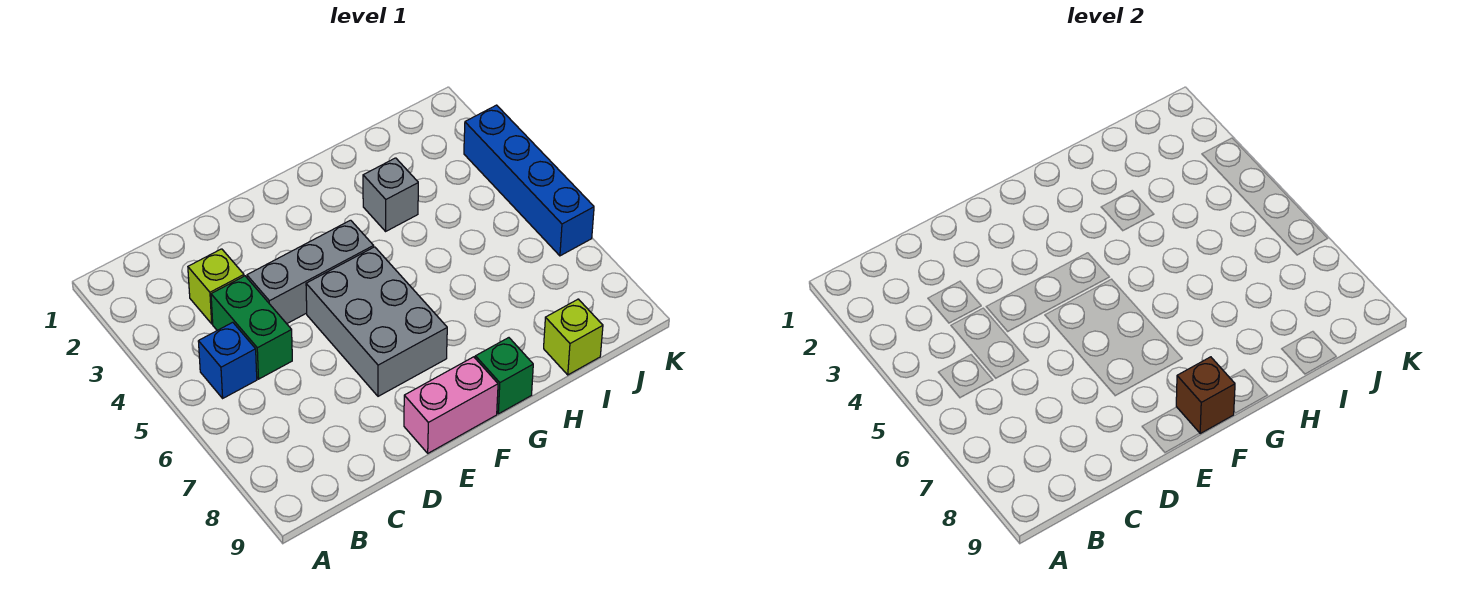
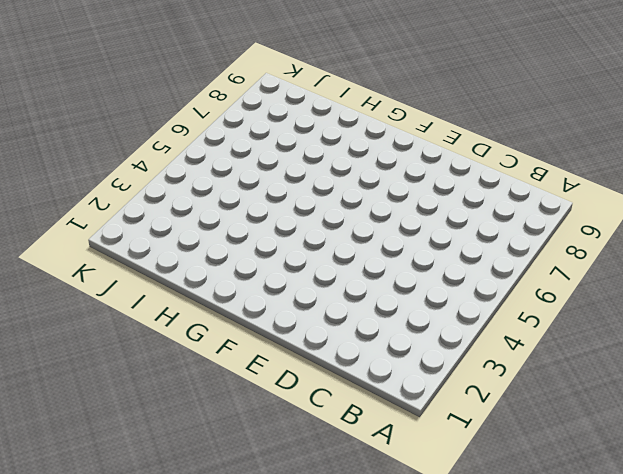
none -> blue 1x1 brick [198,322,257,398]
none -> lime 1x1 brick [188,249,244,324]

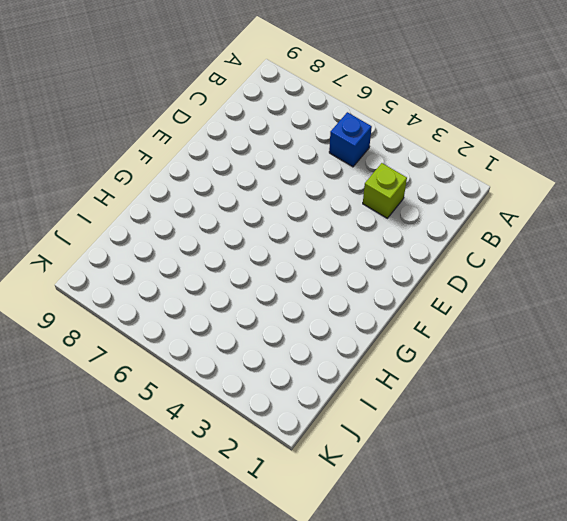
none -> green 1x2 brick [211,276,292,379]
none -> grey 1x3 brick [247,220,374,324]

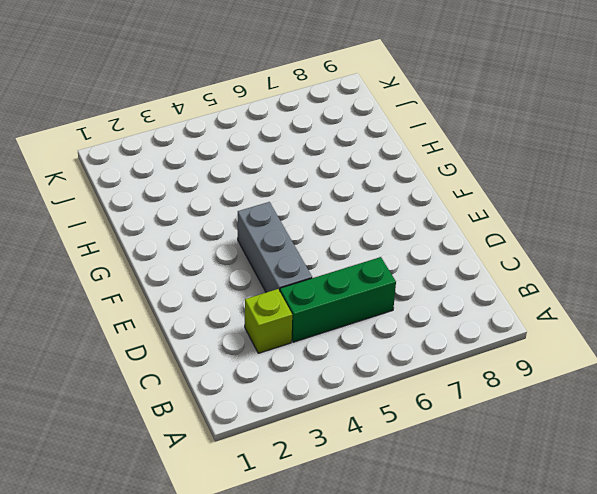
green 1x3 brick [280,257,396,342] -> green 1x2 brick [211,276,292,379]
none -> blue 1x1 brick [198,322,257,398]
none -> grey 2x3 brick [306,247,447,396]

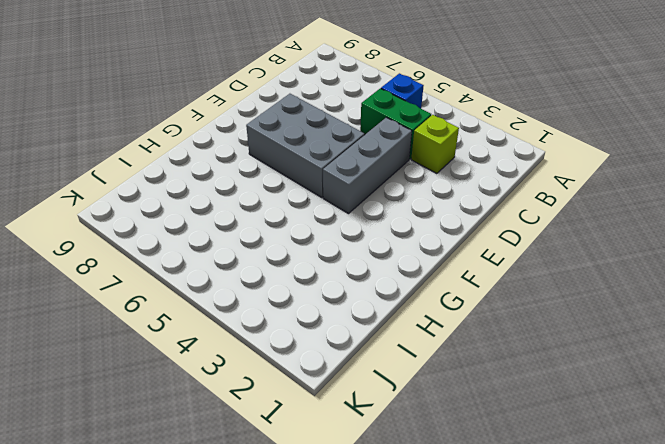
none -> pink 1x2 brick [404,357,498,453]
none -> green 1x1 brick [475,338,533,414]

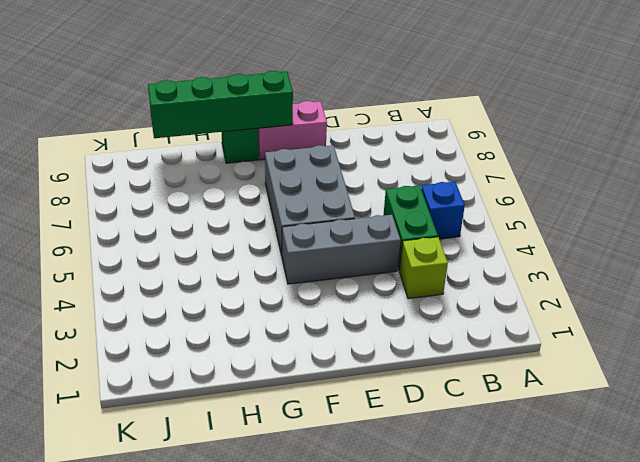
green 1x4 brick [148,71,293,138] -> brown 1x1 brick [1176,357,1235,433]
none -> grey 1x1 brick [363,158,418,231]
none -> lime 1x1 brick [544,299,603,375]

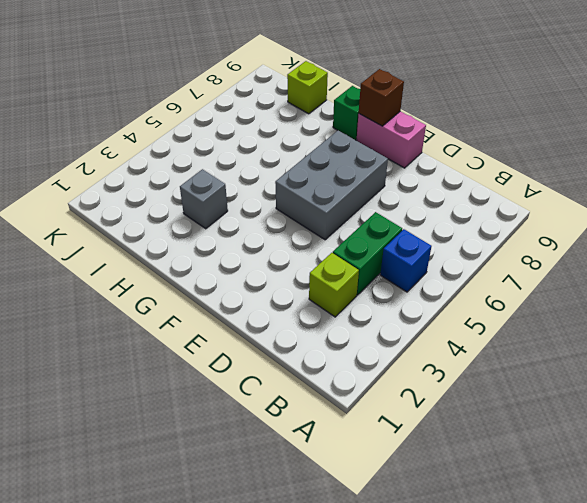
none -> grey 1x3 brick [247,220,374,324]
none -> blue 1x4 brick [464,105,594,256]

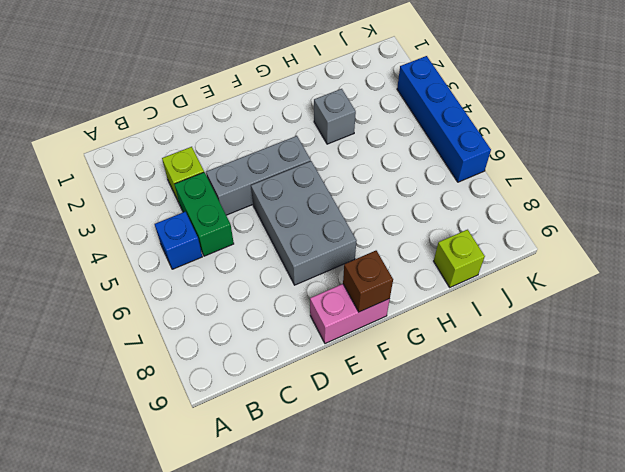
none -> green 1x1 brick [475,338,533,414]

